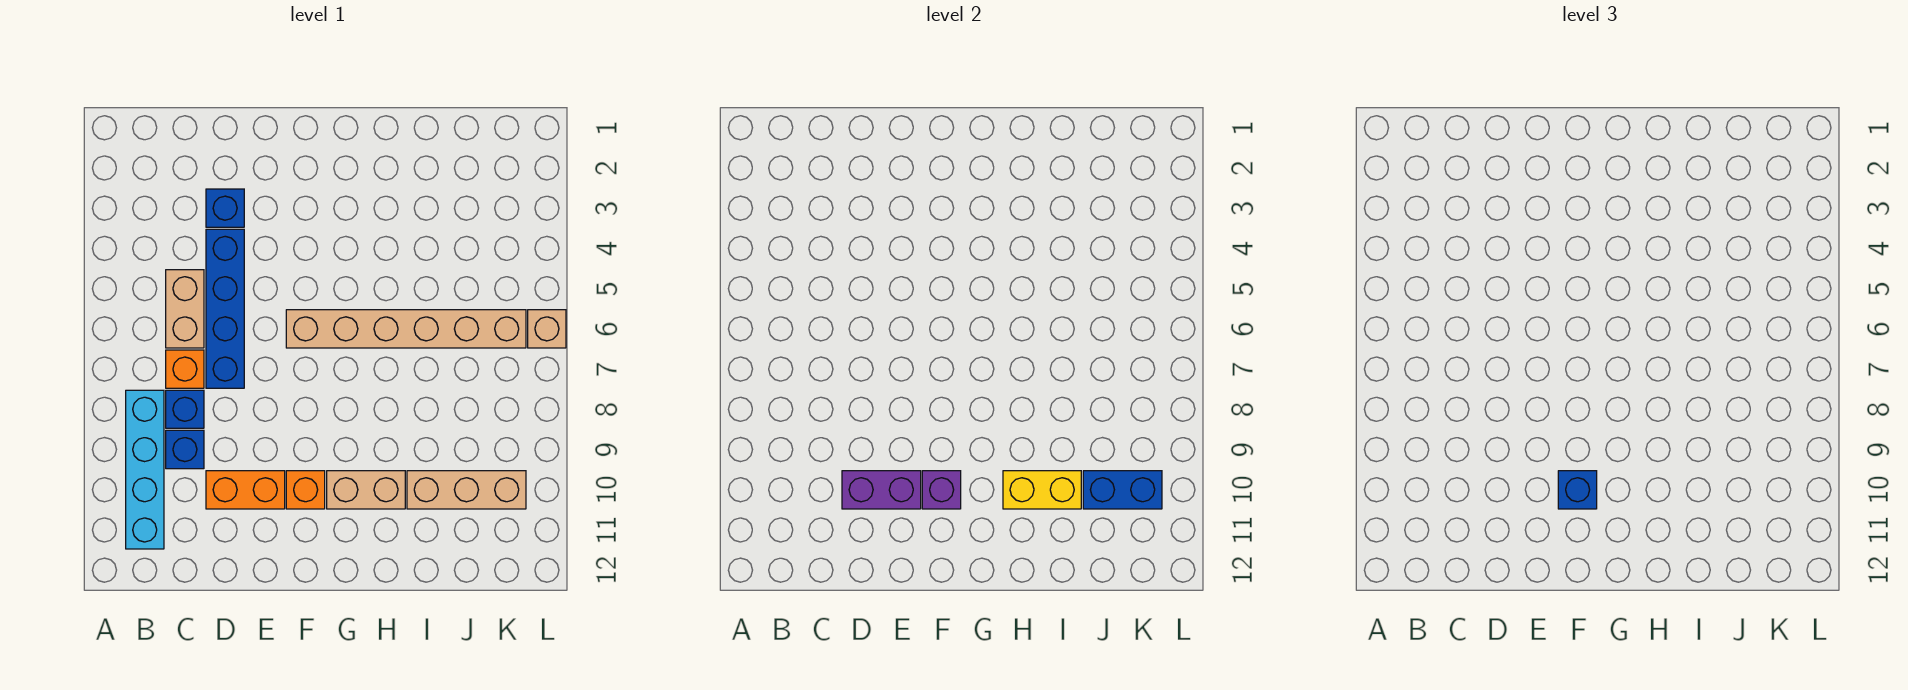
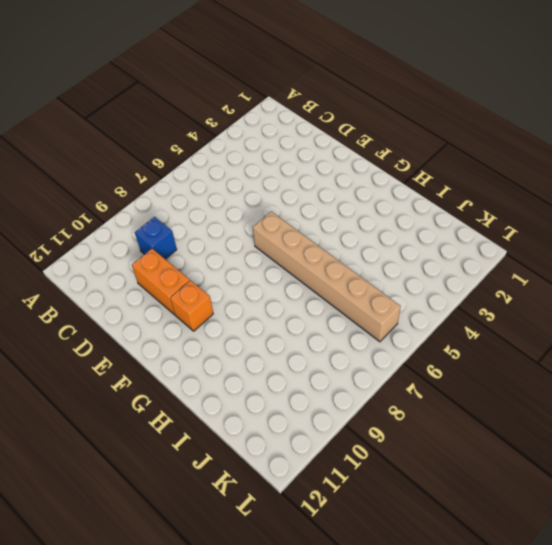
none -> cyan 1x4 brick [126,390,164,549]
none -> tan 1x2 brick [166,270,204,348]
none -> orange 1x1 brick [166,350,204,388]

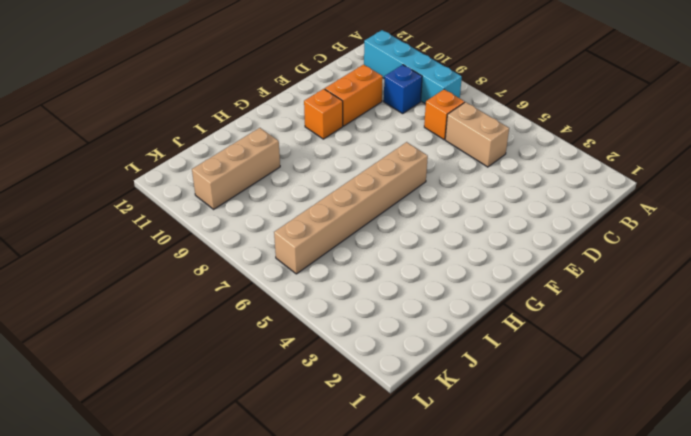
none -> blue 1x1 brick [166,390,204,428]
none -> blue 1x1 brick [206,189,244,227]
none -> blue 1x4 brick [206,229,244,388]

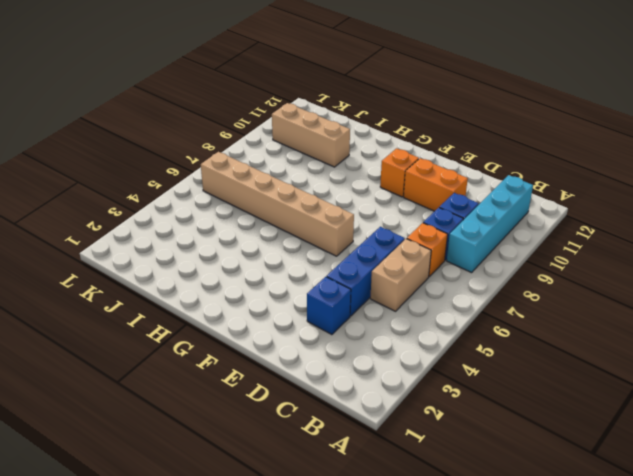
blue 1x3 brick [327,227,405,316] -> blue 1x4 brick [206,229,244,388]
none -> tan 1x2 brick [327,471,405,509]
none -> tan 1x1 brick [528,310,566,348]
none -> purple 1x2 brick [842,471,921,509]

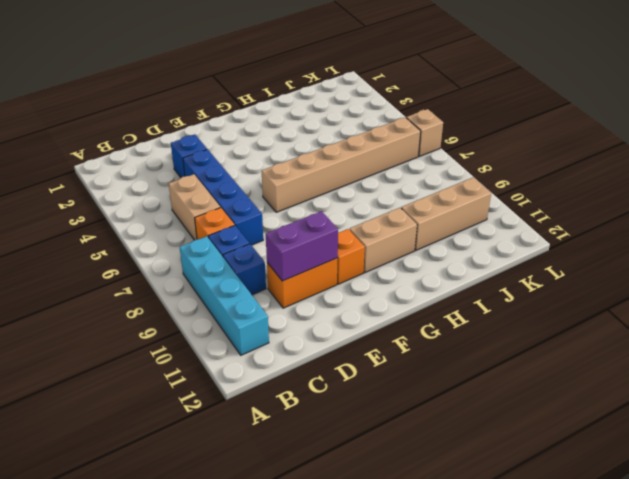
none -> purple 1x1 brick [922,471,961,509]
none -> yellow 1x2 brick [1003,471,1081,509]
none -> blue 1x2 brick [1083,471,1162,509]

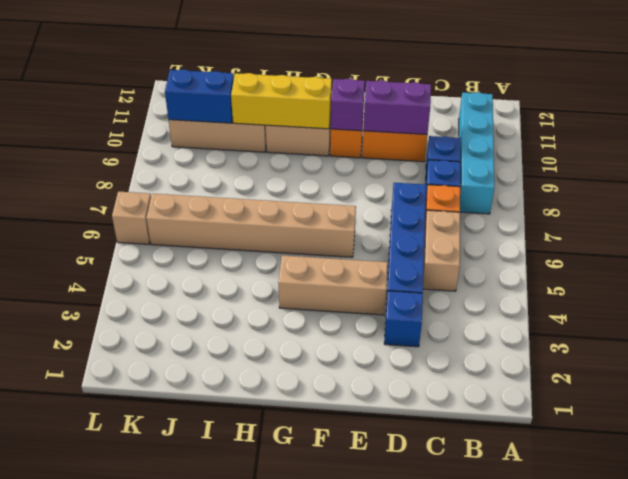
tan 1x3 brick [278,255,388,315] -> none
yellow 1x3 brick [231,73,332,129] -> yellow 1x2 brick [1003,471,1081,509]
none -> blue 1x1 brick [1558,471,1597,509]

